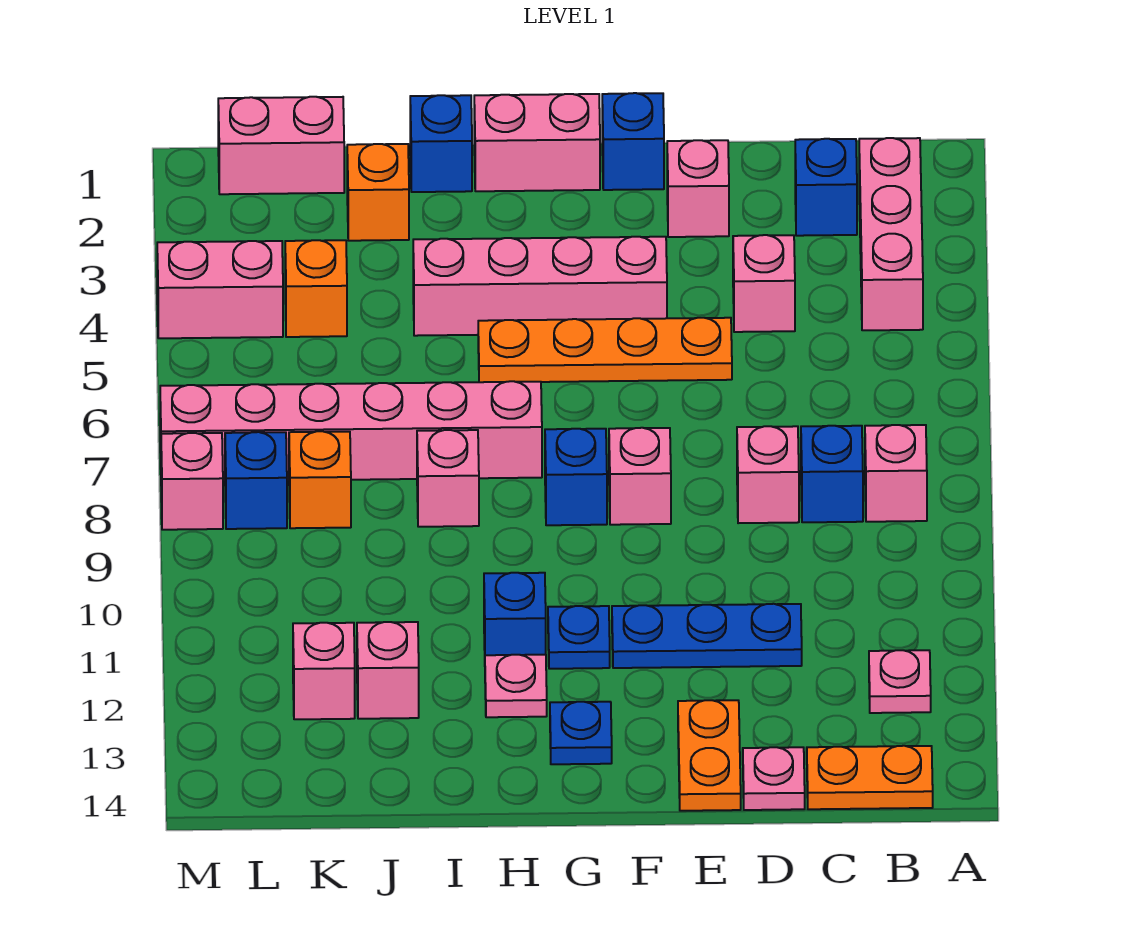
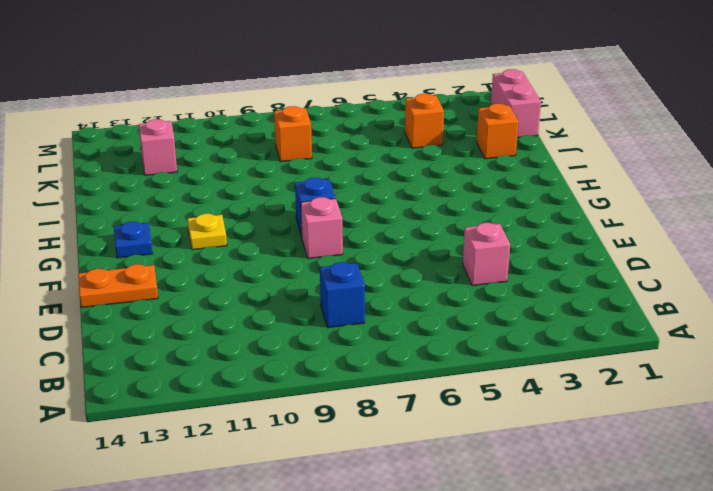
yellow 1x1 plate [188,214,227,250] -> blue 1x1 plate [548,606,610,669]
none -> pink 1x3 brick [859,138,923,330]
none -> pink 1x1 brick [865,425,927,522]
none -> pink 1x1 plate [869,650,931,713]
none -> orange 1x2 plate [807,746,933,809]

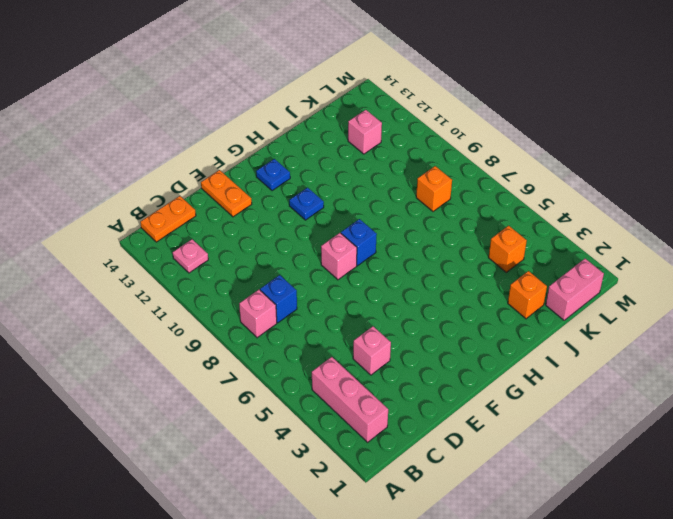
none -> blue 1x1 brick [795,139,857,236]
none -> pink 1x1 brick [737,426,799,523]
none -> blue 1x3 plate [612,604,802,668]
none -> pink 1x1 plate [743,747,805,810]

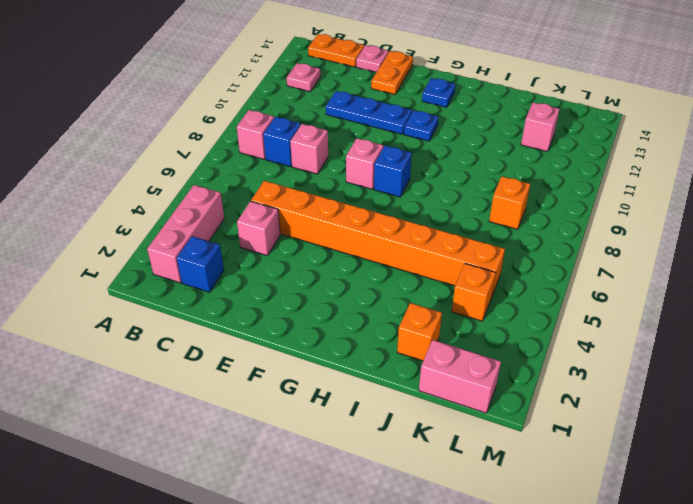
orange 1x8 brick [251,181,505,295] -> orange 1x4 plate [478,318,732,382]
none -> pink 1x1 brick [667,140,729,237]
none -> blue 1x1 brick [602,93,664,190]
none -> pink 1x4 brick [413,237,667,336]
none -> pink 1x2 brick [474,94,600,191]

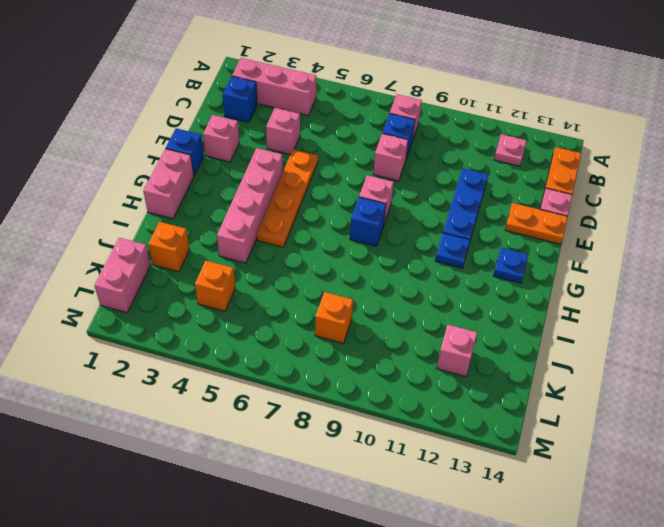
none -> pink 1x6 brick [160,381,542,481]
none -> blue 1x1 brick [484,573,546,655]
none -> pink 1x1 plate [485,655,547,717]
none -> blue 1x1 brick [410,95,472,192]

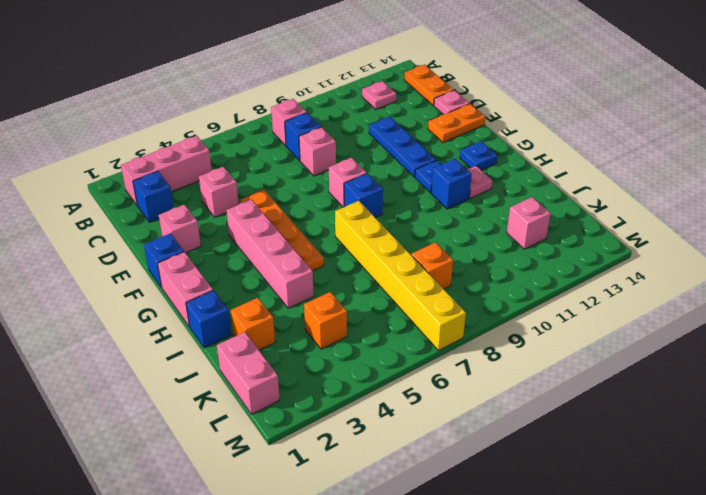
yellow 1x6 brick [335,201,466,350] -> pink 1x6 brick [160,381,542,481]
none -> pink 1x1 brick [417,430,479,527]
none -> pink 1x1 brick [357,622,419,719]
none -> pink 1x2 brick [157,241,283,338]
none -> blue 1x1 brick [225,432,287,529]

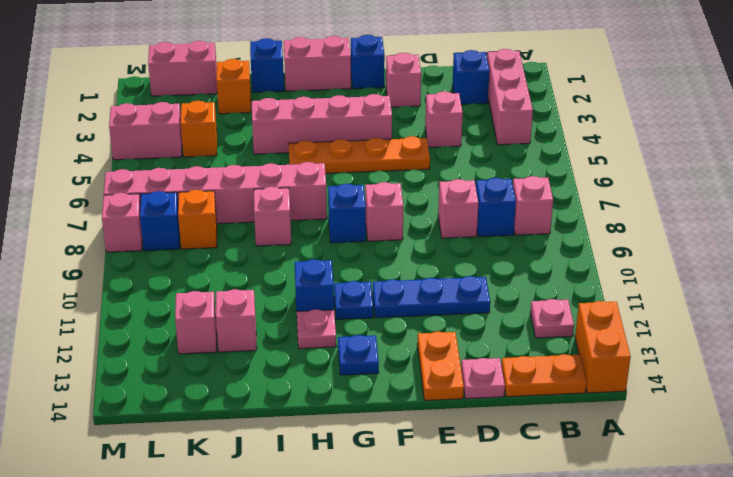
orange 1x2 brick [575,301,631,393] -> none

